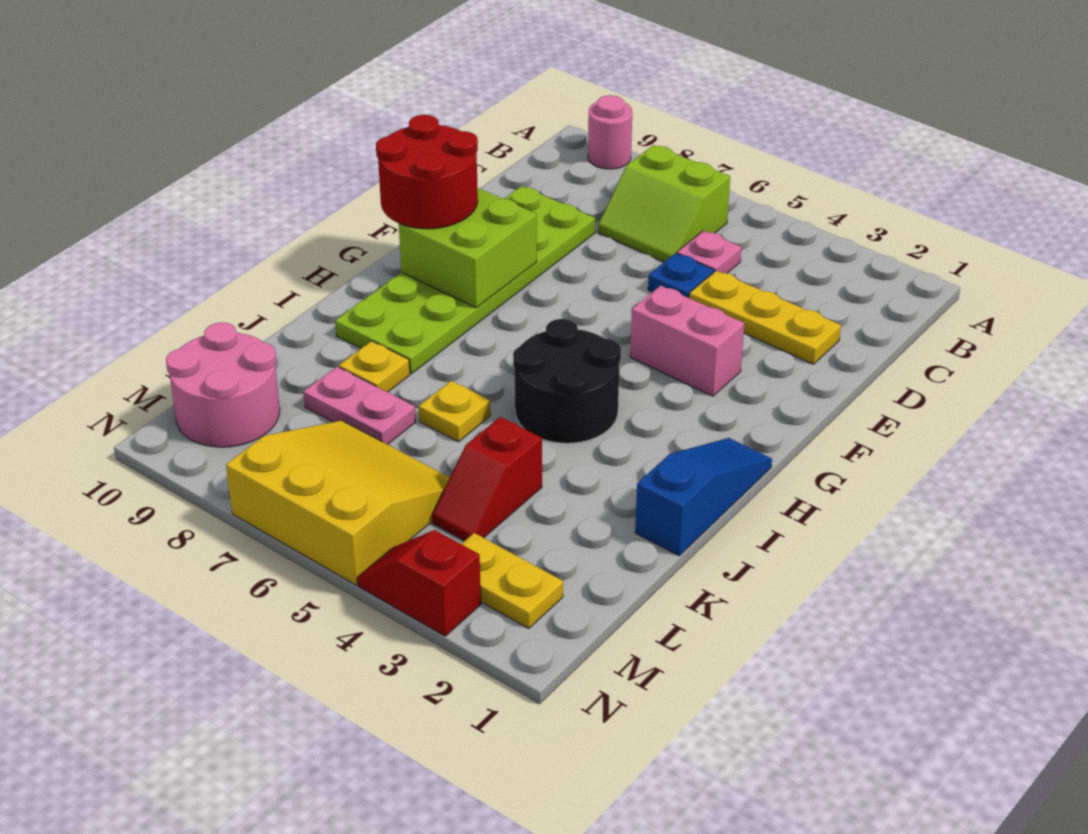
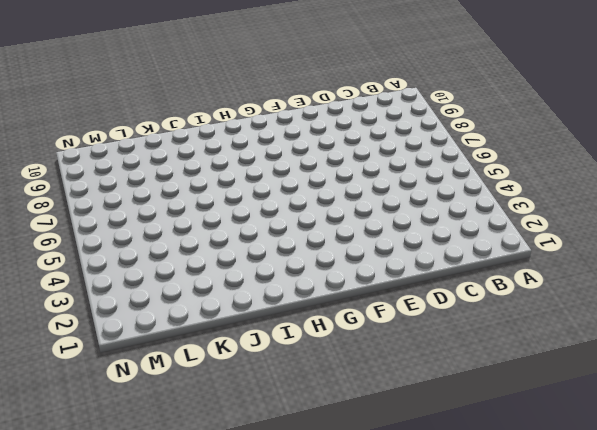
none -> pink 1x1 round brick [588,95,632,169]
none -> lime 2x2 slope [598,145,730,262]
none -> pink 1x1 plate [677,231,741,273]

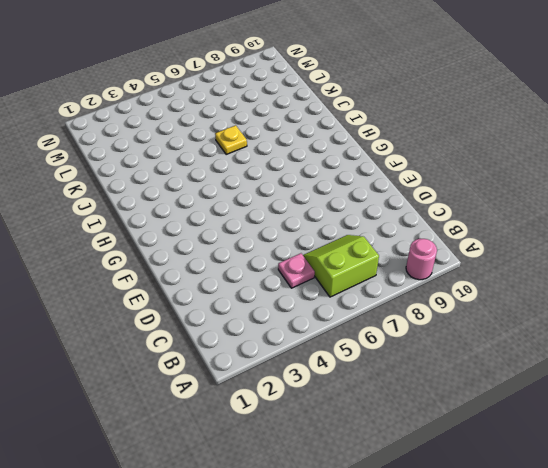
none -> yellow 1x3 plate [689,271,841,364]
none -> blue 1x1 plate [648,253,714,298]
none -> lime 2x6 plate [335,186,595,374]

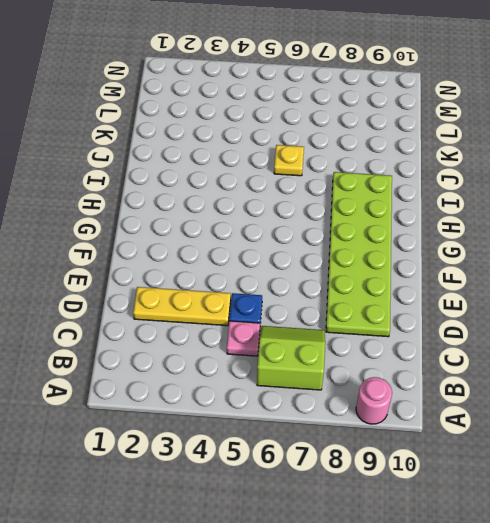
none -> pink 1x2 brick [630,286,744,396]
none -> blue 1x3 slope [635,438,772,556]
none -> black 2x2 round brick [513,319,621,443]

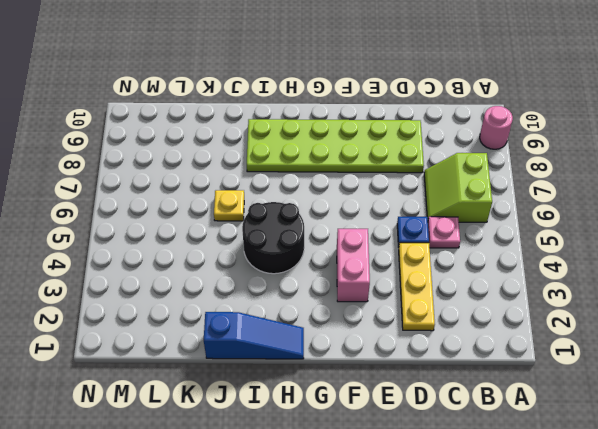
none -> yellow 1x1 plate [339,341,410,392]
none -> red 1x2 slope [432,417,542,541]
none -> pink 1x2 plate [303,367,416,445]

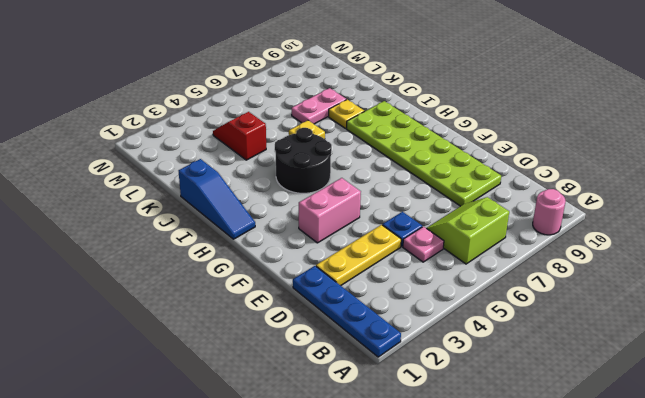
blue 1x4 plate [293,266,401,357] -> none
none -> yellow 3x3 slope [226,420,450,585]
none -> pink 2x2 round brick [166,322,280,447]
none -> yellow 1x2 plate [462,533,563,629]

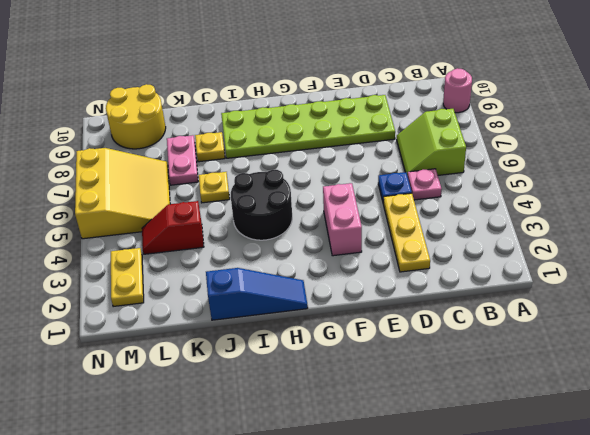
yellow 2x2 round brick [106,84,166,149] -> pink 2x2 round brick [166,322,280,447]
none -> red 1x2 slope [357,530,481,636]
none -> lime 2x2 brick [399,188,537,308]
none -> red 2x2 round brick [376,115,478,229]

